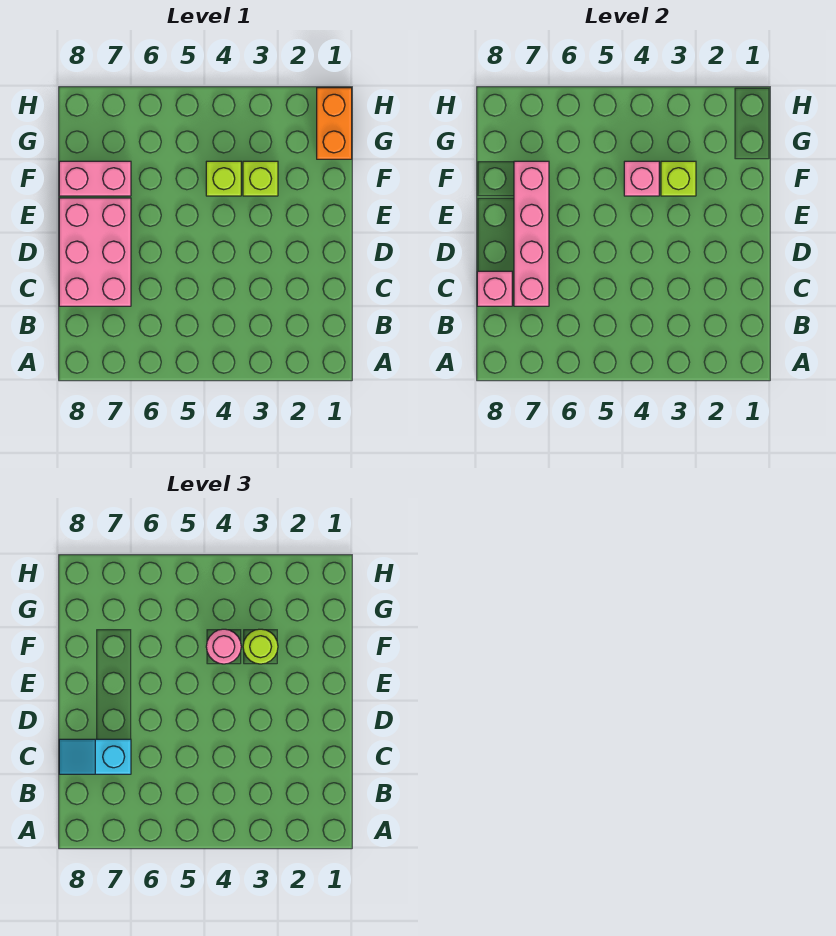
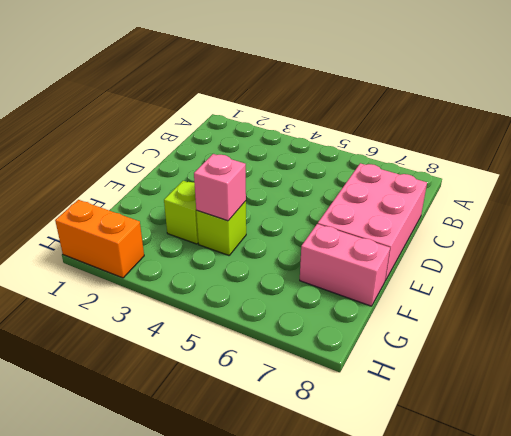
orange 1x2 brick [55,200,144,278] -> orange 1x2 brick turned to [317,88,352,159]
none -> pink 1x4 brick [514,161,549,306]
none -> pink 1x1 brick [477,271,512,306]
none -> lime 1x1 brick [661,161,696,196]

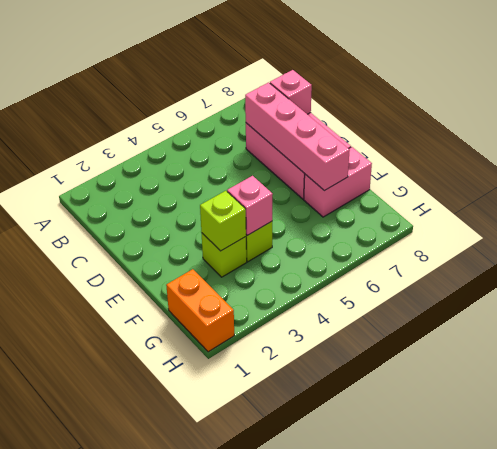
none -> cyan 1x2 slope [59,739,131,774]
none -> lime 1x1 round brick [243,629,278,664]
none -> pink 1x1 round brick [206,629,241,664]

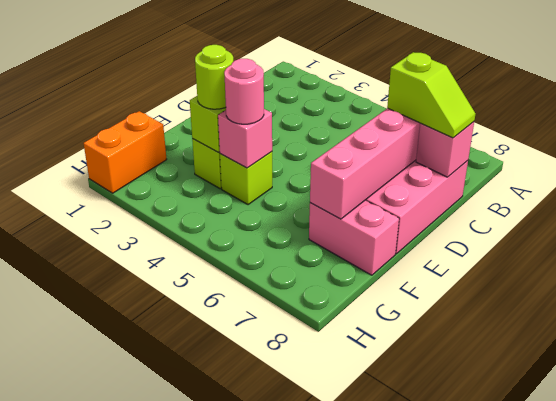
lime 1x2 slope [387,52,476,138] -> cyan 1x2 slope [59,739,131,774]

